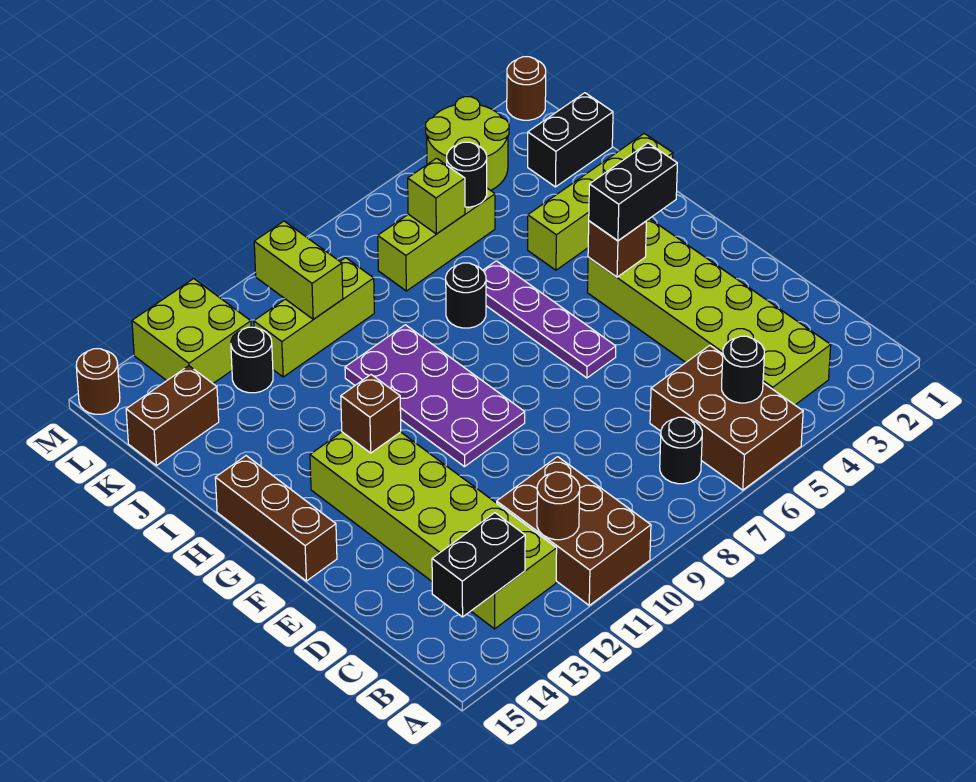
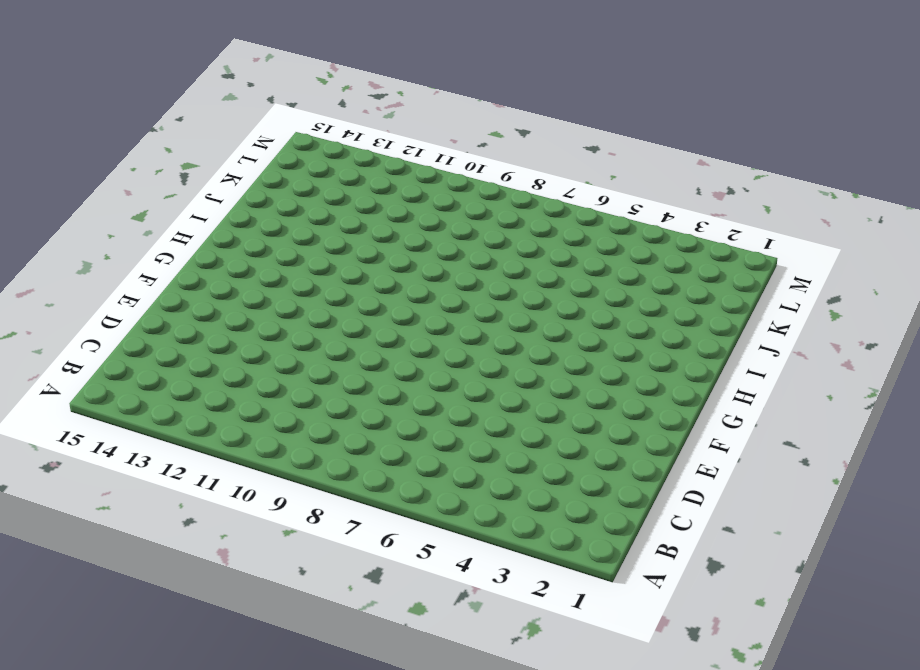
none -> brown 2x3 brick [650,345,803,490]
none -> brown 2x3 brick [497,457,651,605]
none -> lime 2x6 brick [587,219,831,405]

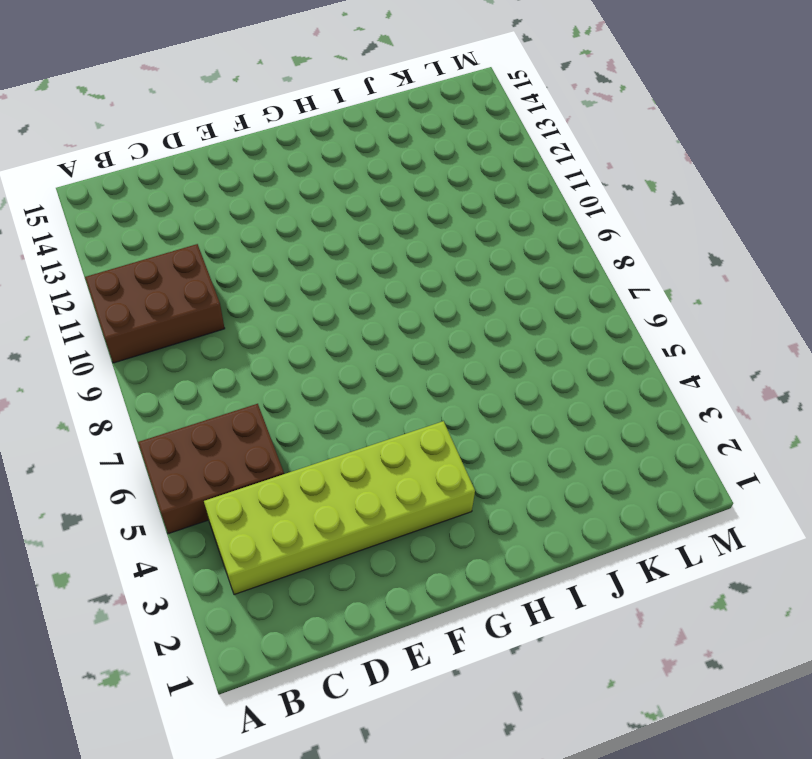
none -> black 1x1 round brick [660,417,702,484]
none -> lime 2x6 brick [310,432,557,629]
none -> purple 1x4 plate [483,261,616,378]

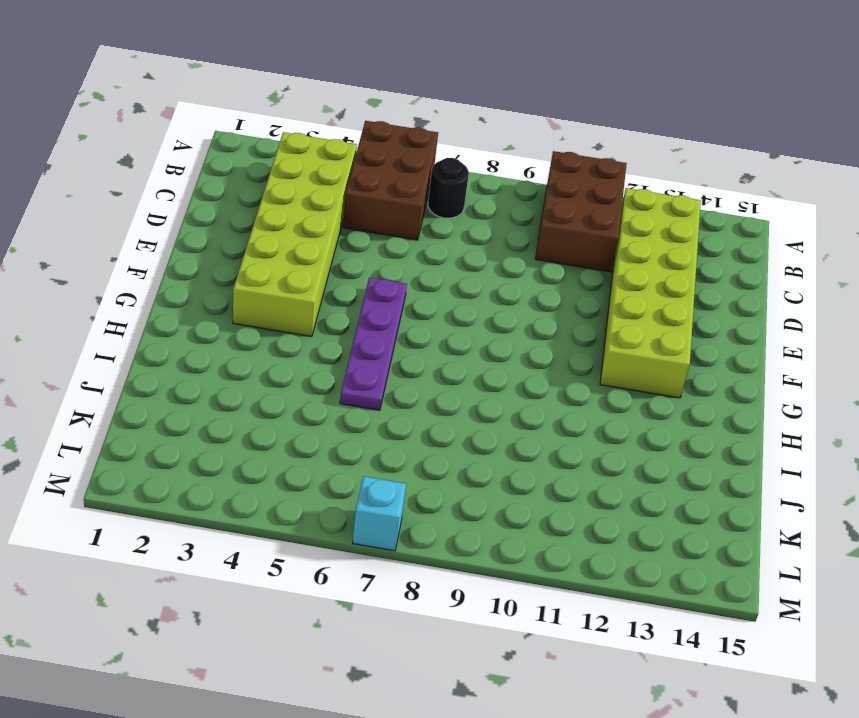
cyan 1x1 brick [353,476,406,551] -> none
none -> purple 2x4 plate [345,325,525,467]
none -> brown 1x3 brick [215,456,337,581]
none -> lime 1x4 brick [528,133,673,270]

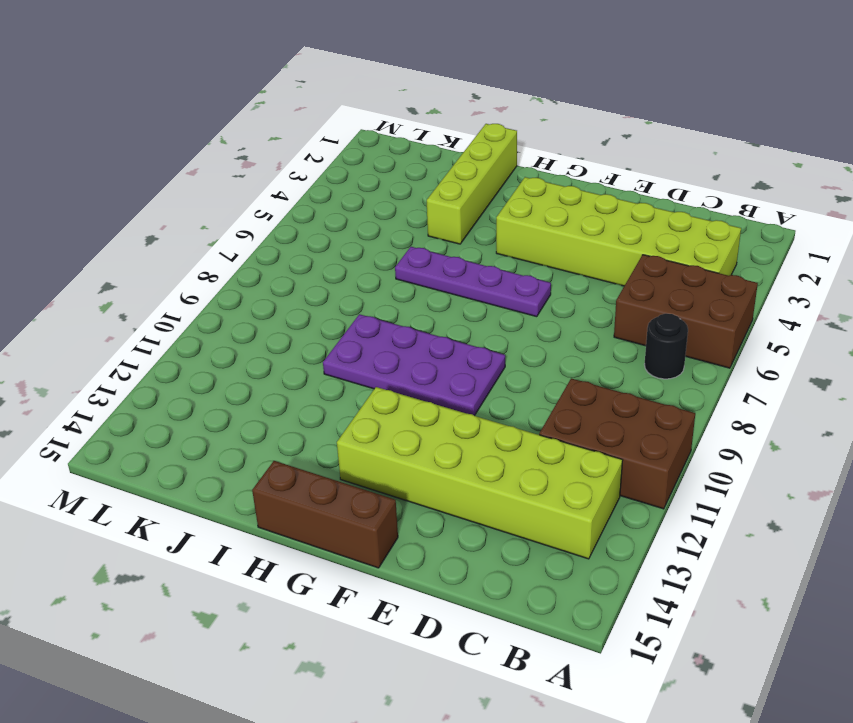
none -> black 1x1 round brick [446,263,486,328]
none -> black 1x2 brick [528,93,613,187]
none -> lime 1x3 brick [378,188,495,291]

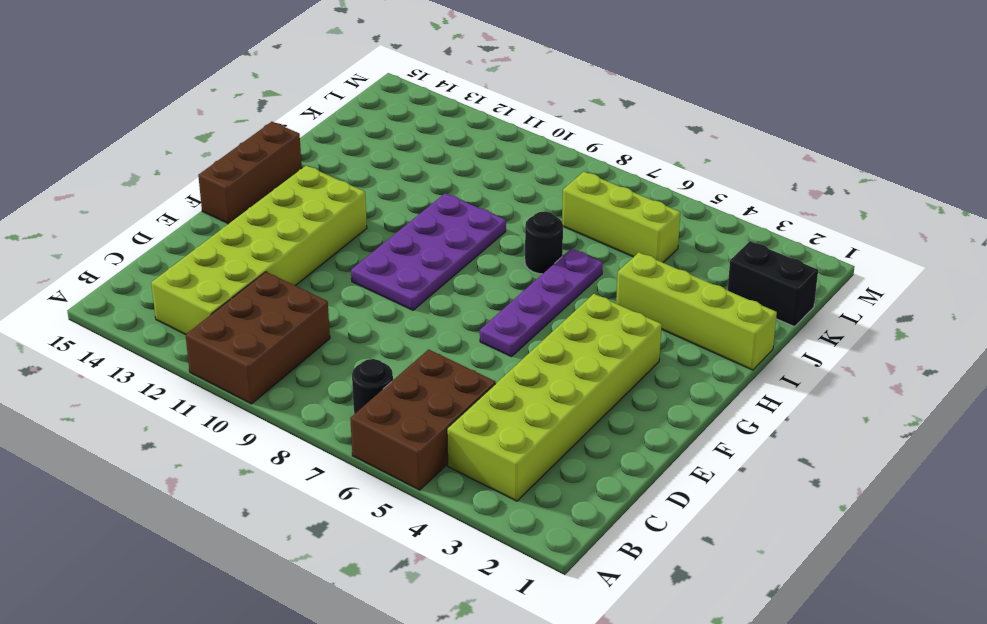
none -> lime 1x3 brick [254,258,374,377]
none -> black 1x1 round brick [231,327,273,393]
none -> brown 1x2 brick [126,366,219,466]

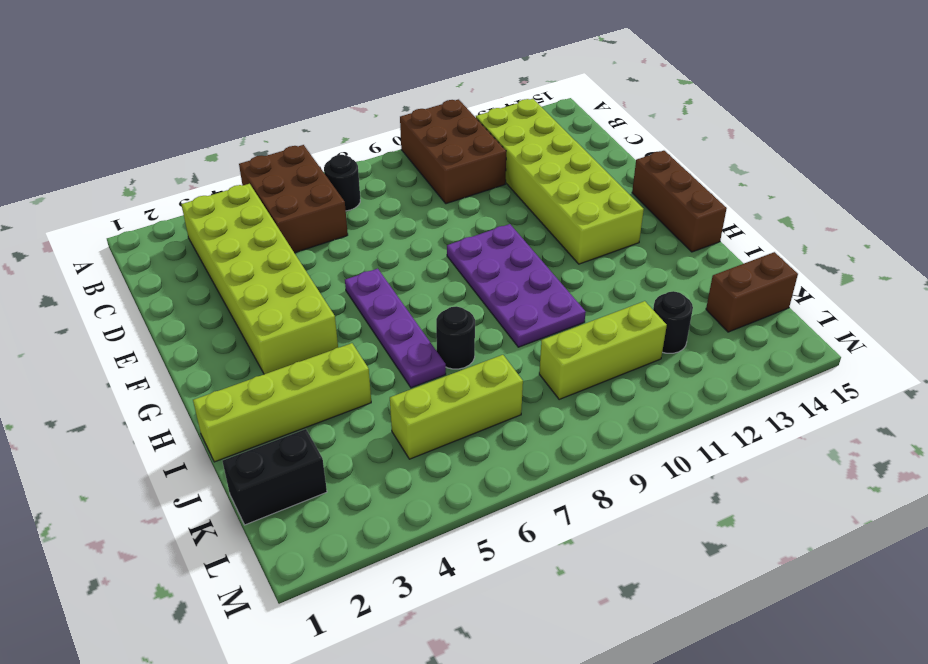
none -> lime 2x2 round brick [426,97,509,190]
none -> lime 2x2 brick [132,279,251,383]
none -> brown 1x1 round brick [507,57,546,120]

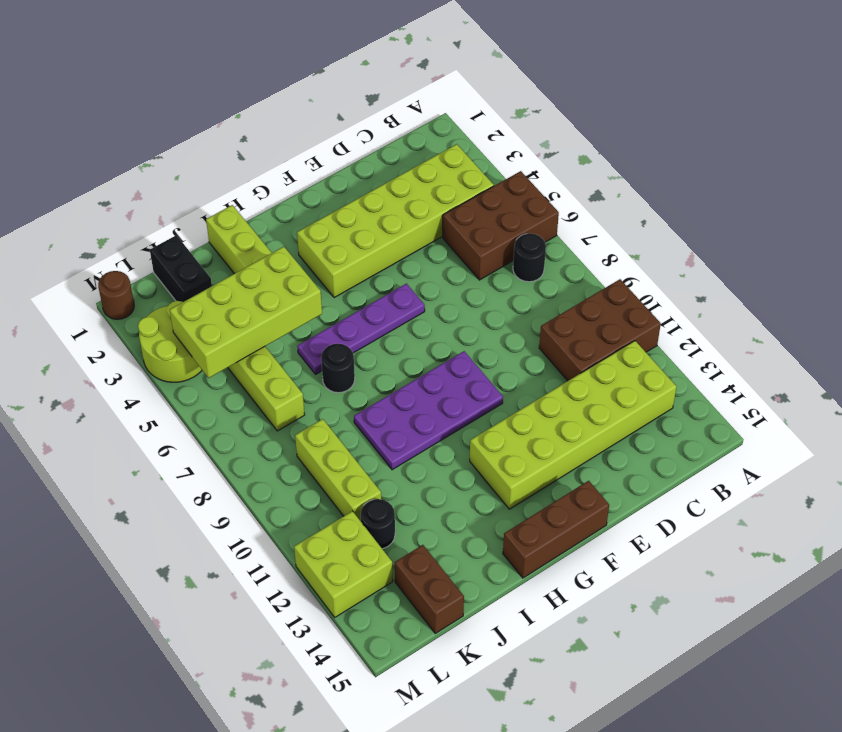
lime 2x4 brick [170,247,322,378] -> black 1x1 round brick [447,142,487,207]
none -> brown 1x1 round brick [76,349,120,414]
none -> black 1x1 round brick [722,336,764,403]
none -> brown 1x1 round brick [537,472,580,540]

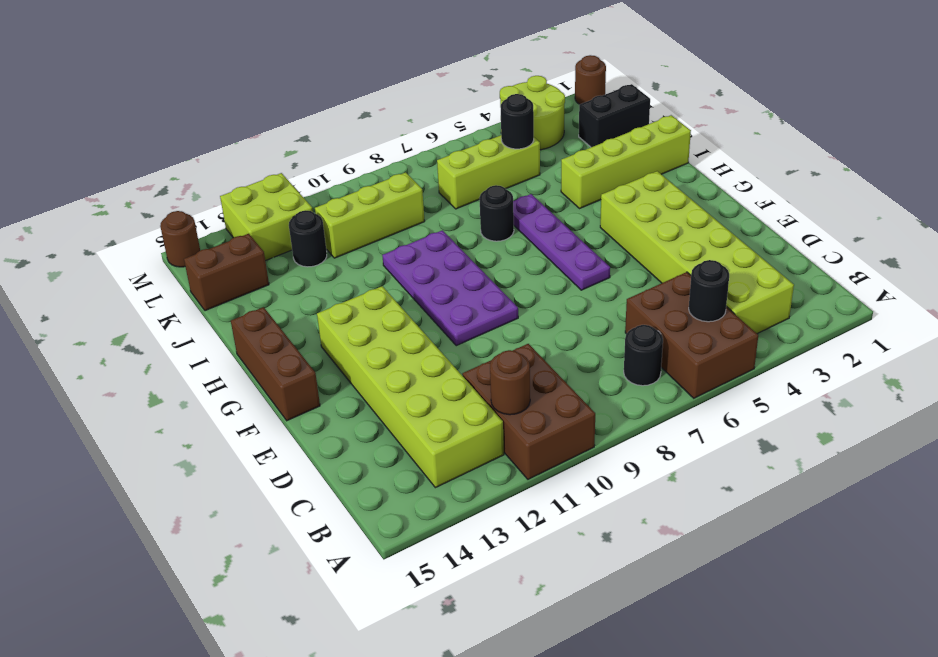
none -> black 1x2 brick [432,513,525,617]
none -> brown 1x1 brick [588,221,646,277]
none -> brown 1x1 brick [341,375,401,453]

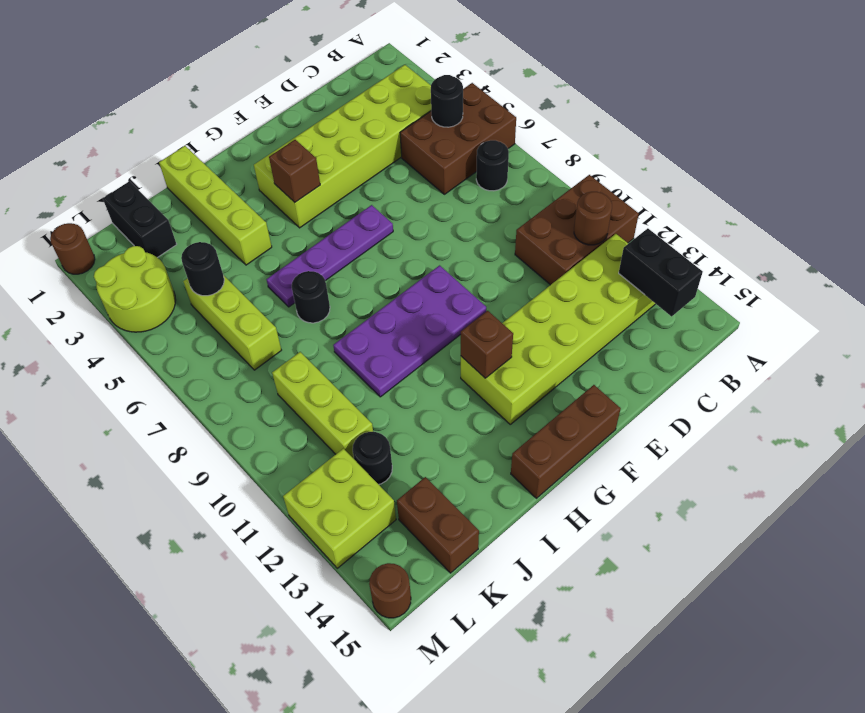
none -> lime 1x1 brick [408,158,465,234]
none -> lime 1x2 brick [254,221,343,319]
none -> black 1x2 brick [589,143,677,241]

